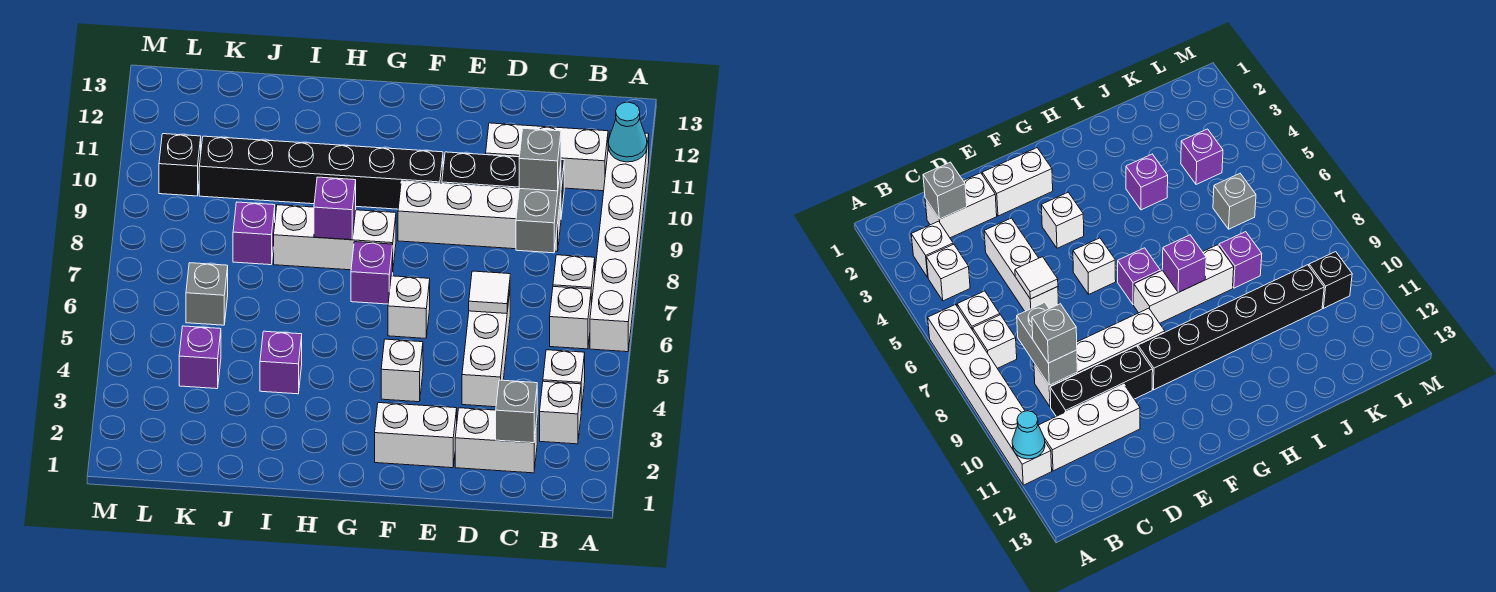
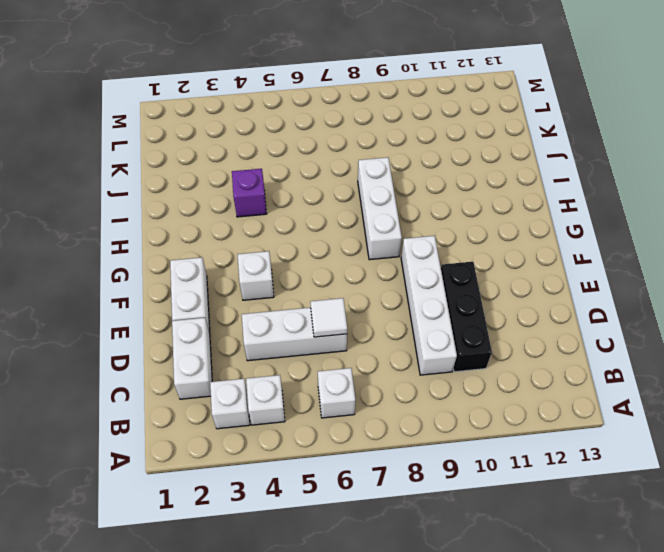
none -> white 1x6 brick [590,131,649,352]
none -> white 1x1 brick [553,255,595,305]
none -> white 1x3 brick [486,123,608,191]

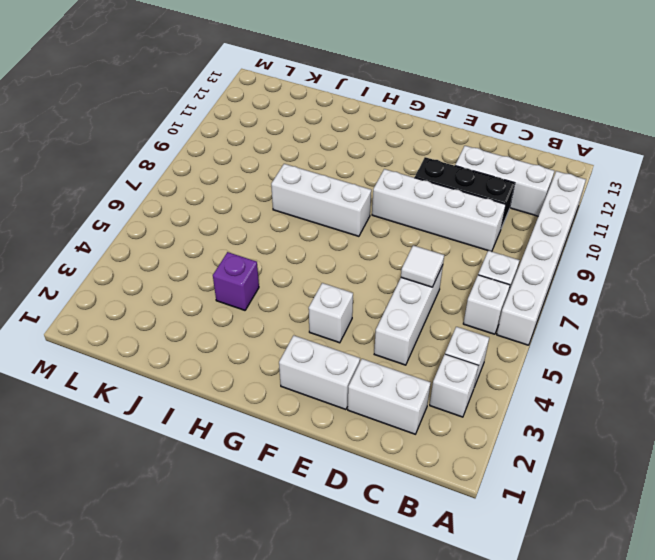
none -> white 1x1 brick [388,276,430,338]
none -> black 1x6 brick [199,136,443,209]
none -> purple 1x1 brick [351,242,393,304]

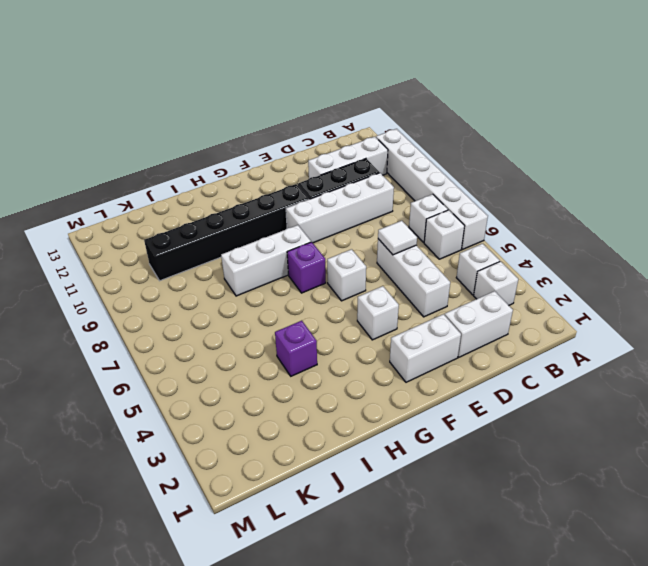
none -> purple 1x1 brick [233,202,275,265]
none -> purple 1x1 brick [179,326,221,389]
none -> grey 1x1 brick [186,263,228,325]

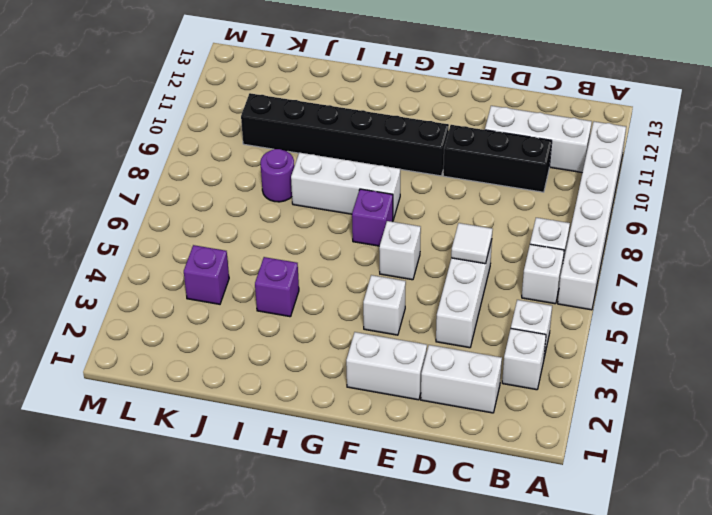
purple 1x1 round brick [261,149,294,202] -> purple 1x1 brick [233,202,275,265]
none -> white 1x4 brick [398,181,561,251]
none -> grey 1x1 brick [186,263,228,325]
none -> black 1x1 brick [159,134,201,196]

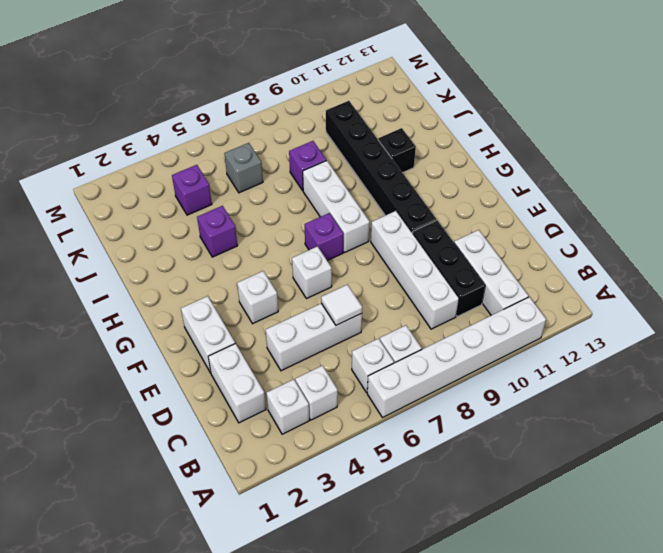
black 1x1 brick [378,128,416,173] -> black 1x1 brick moved to [159,134,201,196]
none -> cyan 1x1 cone [608,102,647,162]
none -> grey 1x1 brick [496,380,537,443]
none -> grey 1x2 brick [516,166,561,253]

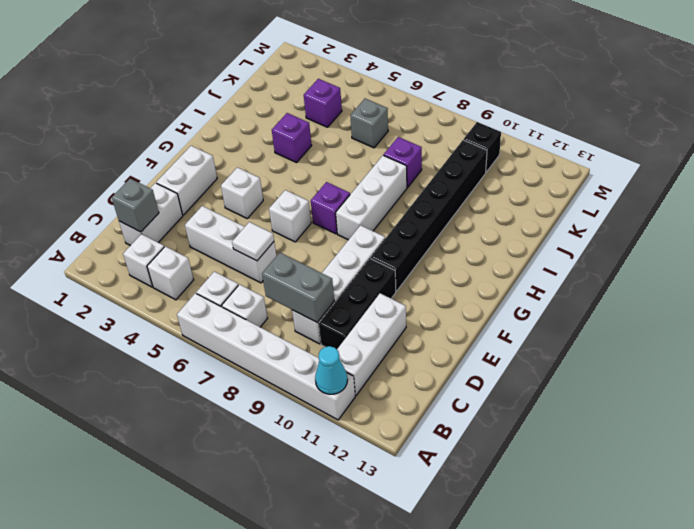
none -> purple 1x1 brick [314,177,356,240]
none -> grey 1x1 brick [519,128,561,191]

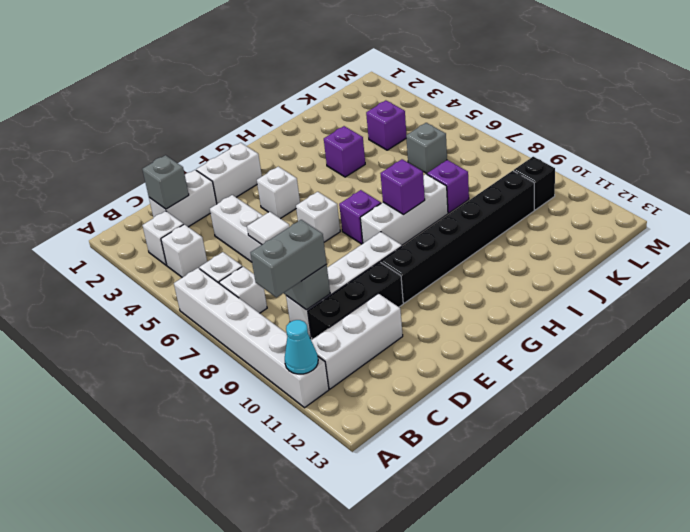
grey 1x2 brick [251,220,327,298] -> grey 1x1 brick [519,128,561,191]

